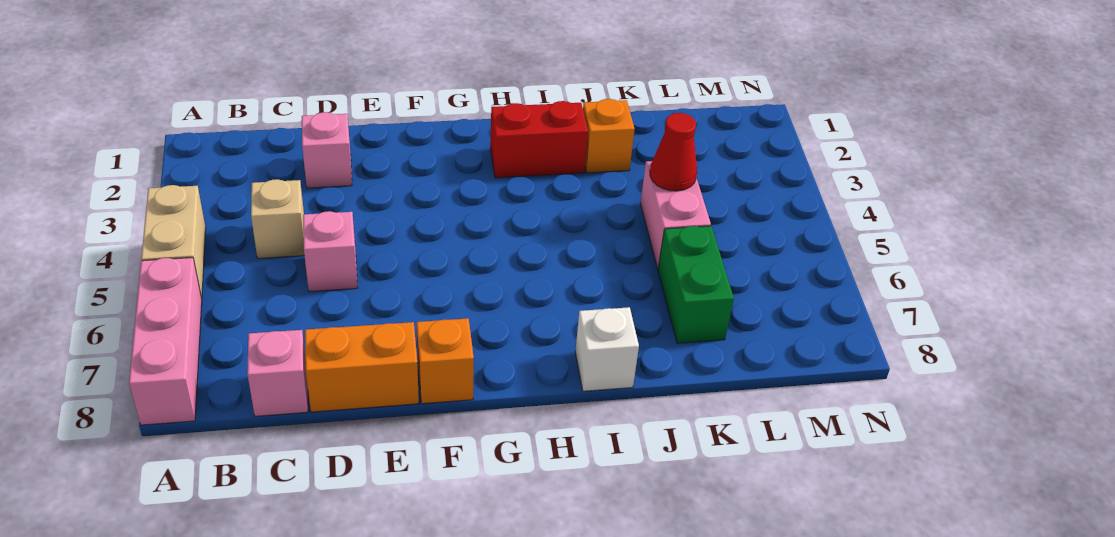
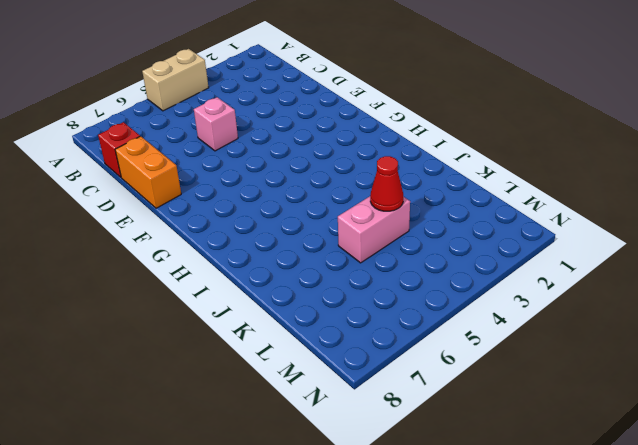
red 1x1 brick [98,122,140,177] -> pink 1x1 brick [247,330,308,416]
none -> pink 1x3 brick [129,258,202,425]
none -> tan 1x1 brick [251,179,304,258]
none -> pink 1x1 brick [302,112,352,188]

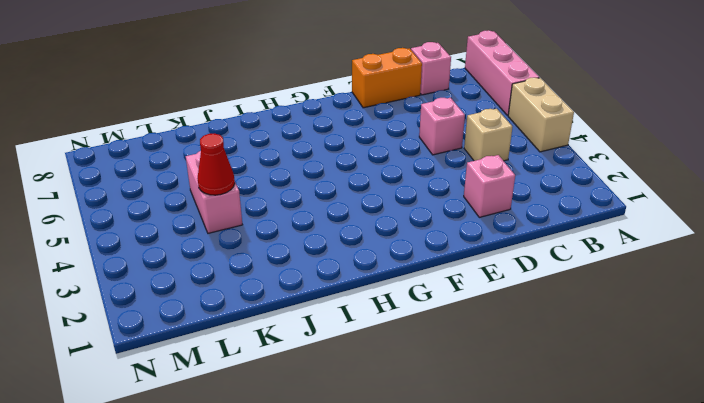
none -> orange 1x1 brick [417,318,474,404]
none -> red 1x2 brick [490,101,588,178]
none -> white 1x1 brick [575,307,639,391]

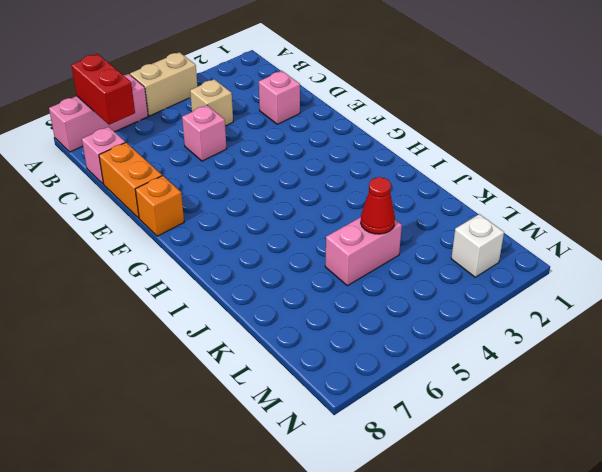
red 1x2 brick [71,54,135,125] -> red 1x2 brick moved to [490,101,588,178]
white 1x1 brick [451,214,504,277] -> white 1x1 brick moved to [575,307,639,391]
none -> orange 1x1 brick [583,99,635,173]
none -> green 1x2 brick [658,226,734,343]

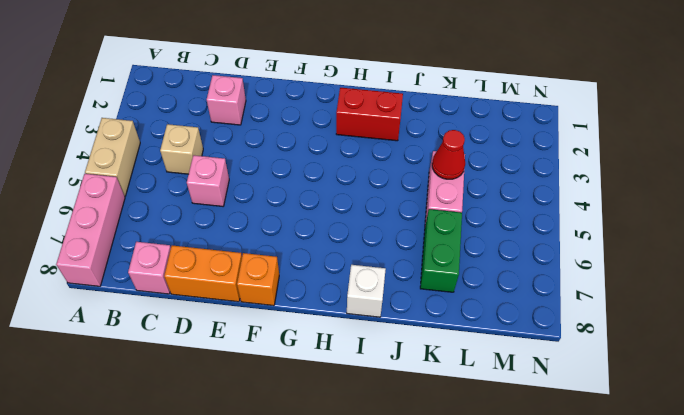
none -> orange 1x1 brick [583,99,635,173]

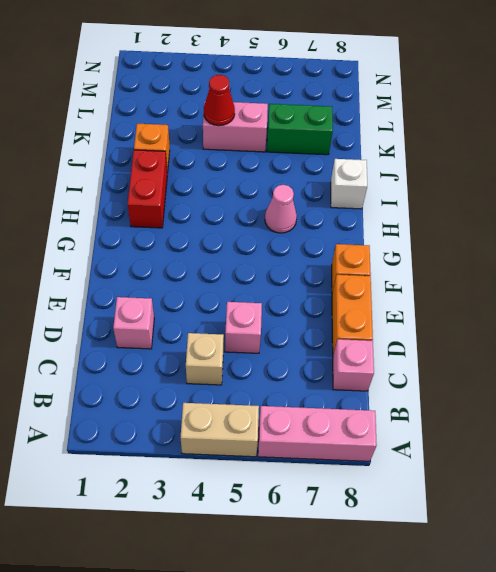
pink 1x1 cone [265,185,297,233] -> none

